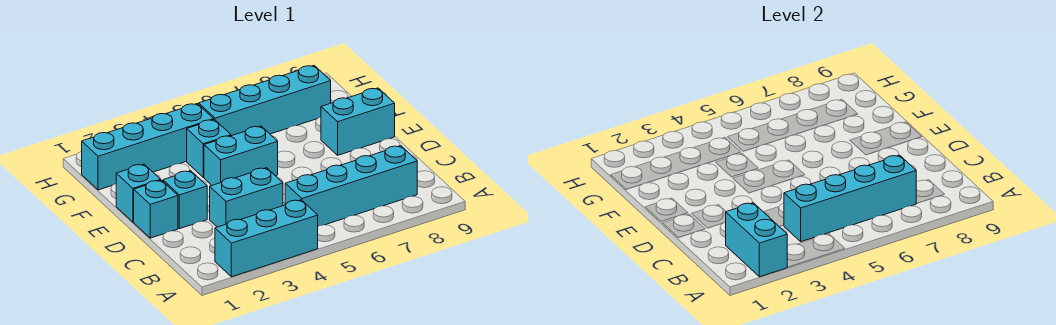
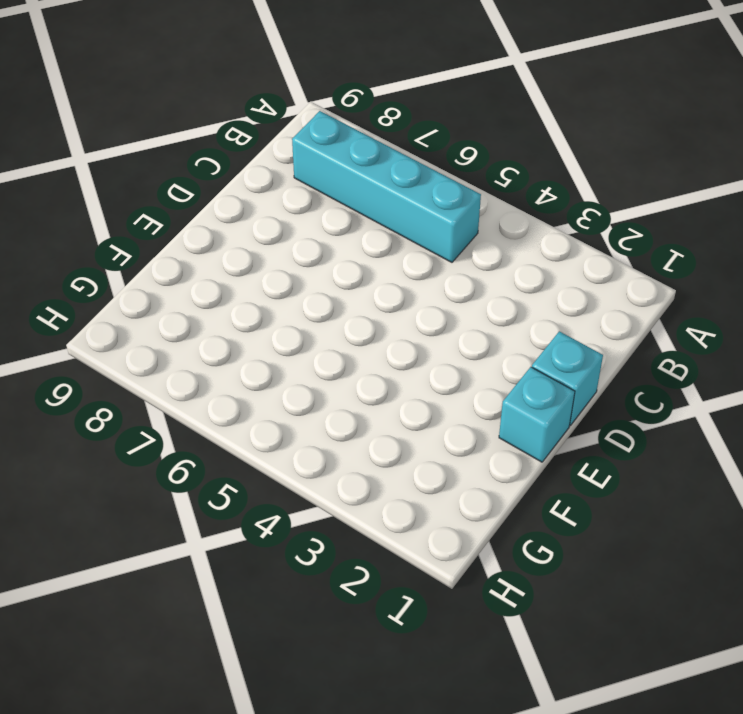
none -> cyan 1x3 brick [215,200,318,277]
none -> cyan 1x2 brick [210,168,283,227]
none -> cyan 1x1 brick [163,171,207,229]

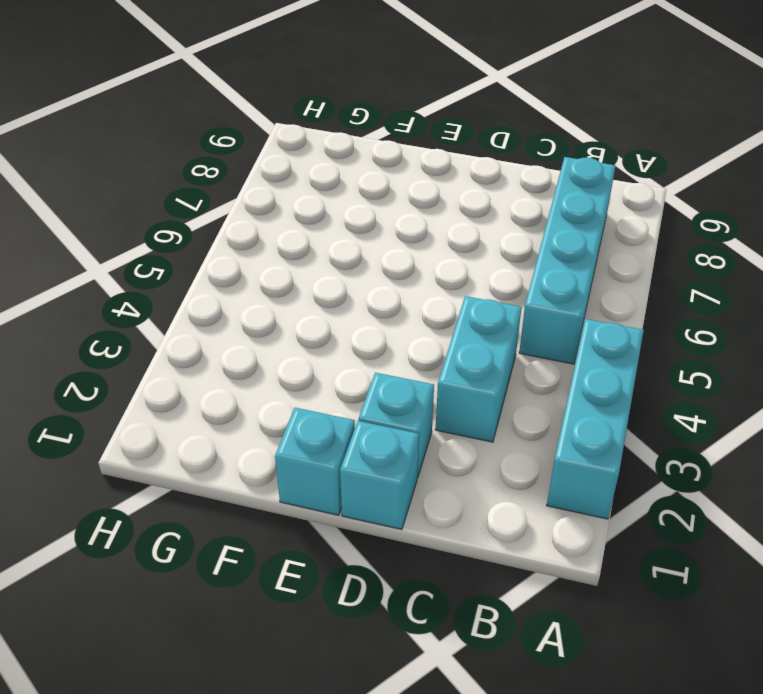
none -> cyan 1x2 brick [204,126,278,185]
none -> cyan 1x2 brick [321,88,395,155]
none -> cyan 1x1 brick [187,120,231,177]

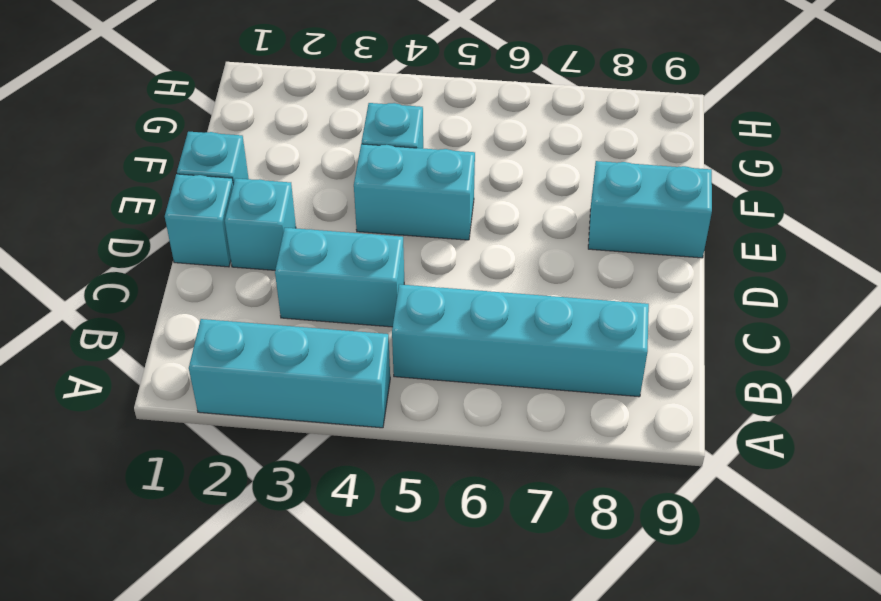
none -> cyan 1x4 brick [82,104,214,190]
none -> cyan 1x4 brick [199,66,331,136]
none -> cyan 1x2 brick [726,203,787,277]

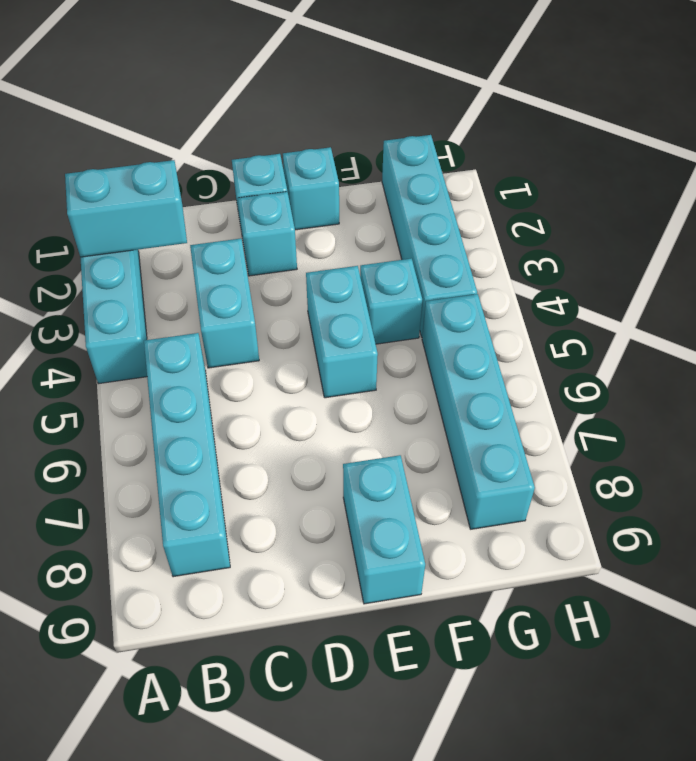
none -> cyan 1x4 brick [784,155,917,242]

